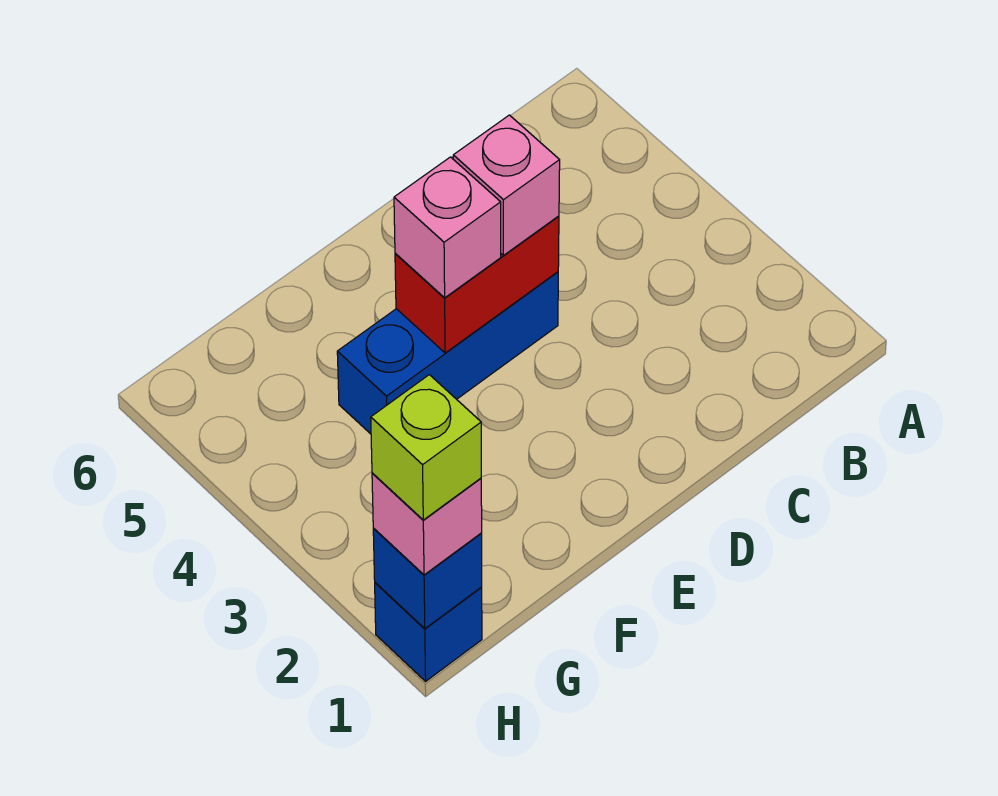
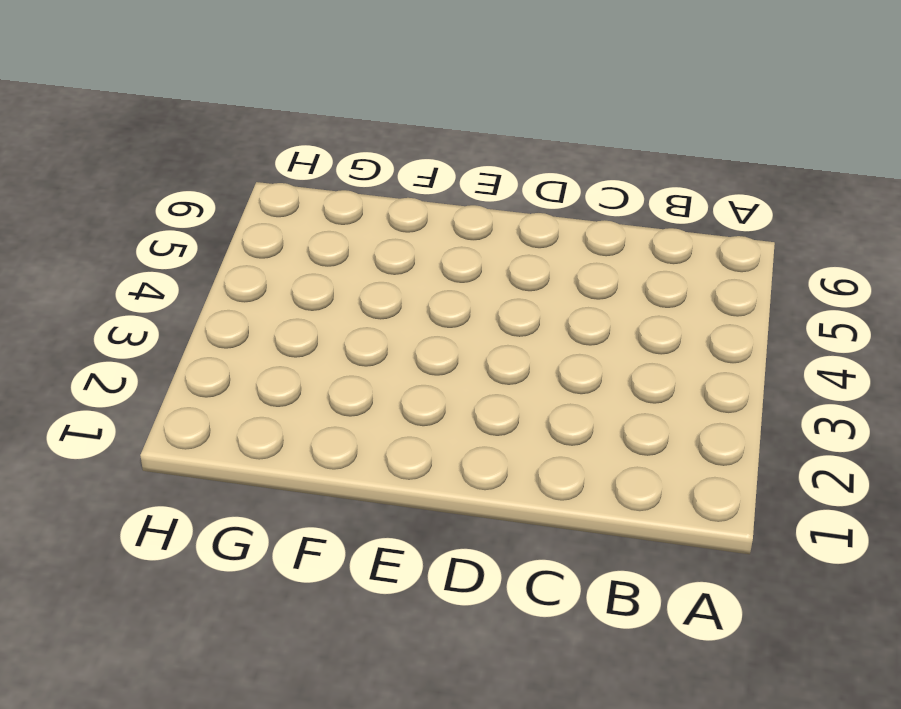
none -> blue 1x3 brick [337,272,558,434]
none -> blue 1x1 brick [375,583,482,681]

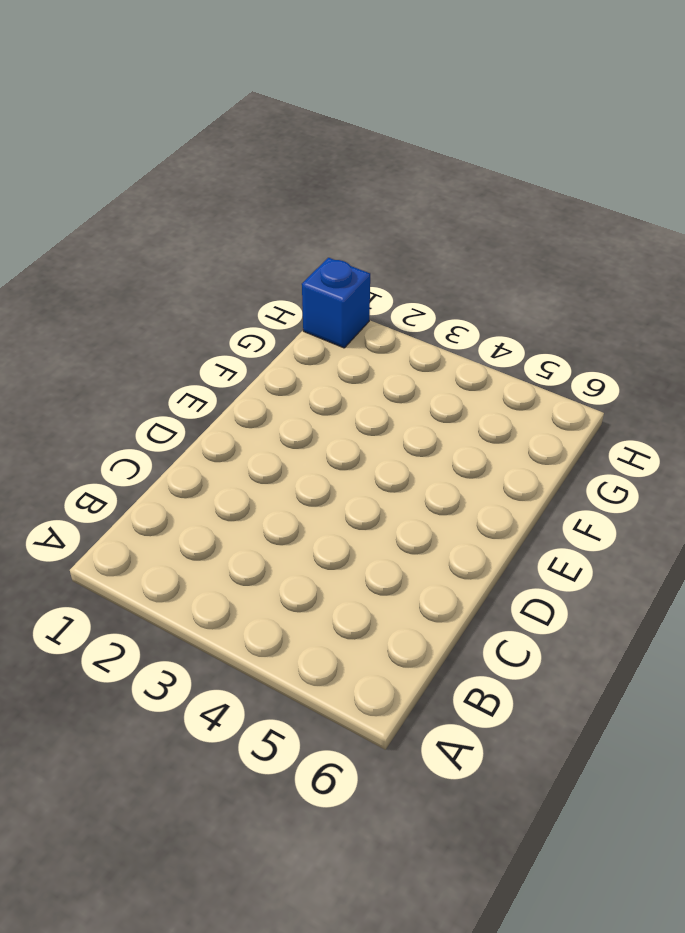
none -> blue 1x3 brick [337,272,558,434]
none -> red 1x2 brick [395,216,559,353]

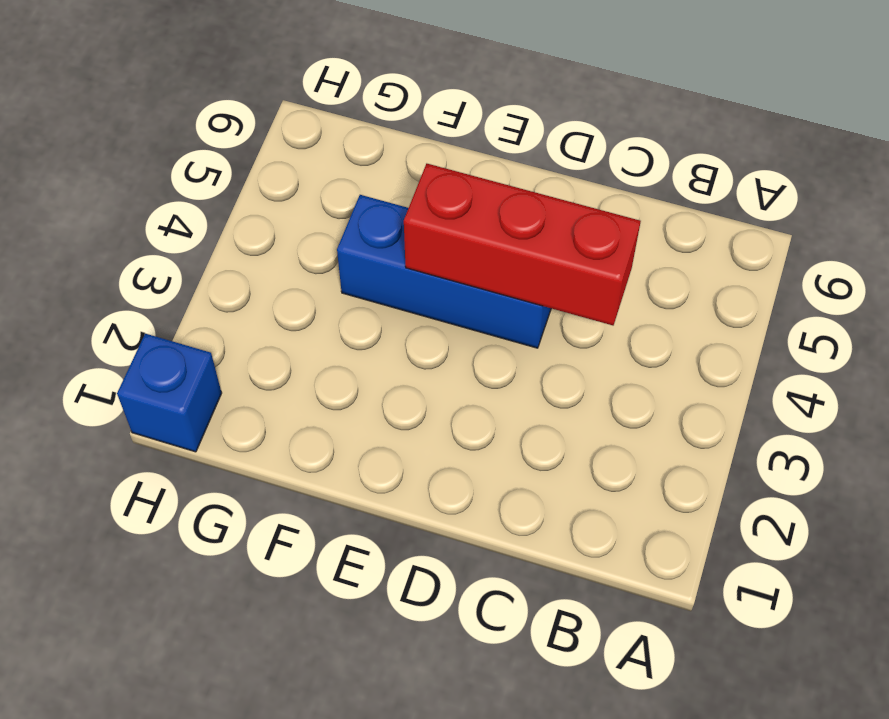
red 1x3 brick [404,164,641,325] -> red 1x2 brick [395,216,559,353]
none -> blue 1x1 brick [373,529,482,629]
none -> pink 1x1 brick [453,115,560,255]

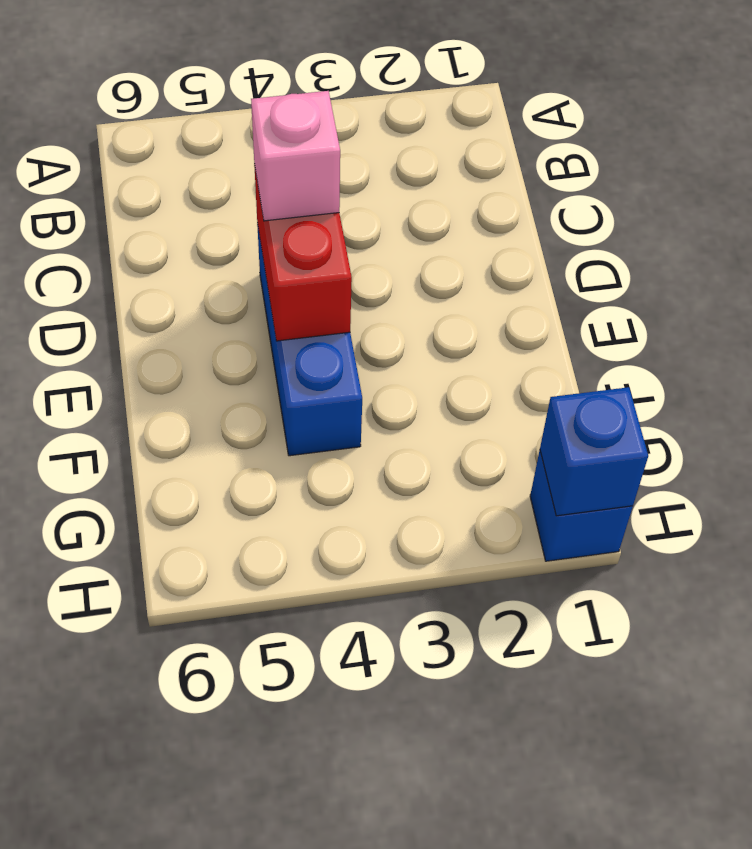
none -> pink 1x1 brick [394,157,501,298]
none -> pink 1x1 brick [372,473,482,575]

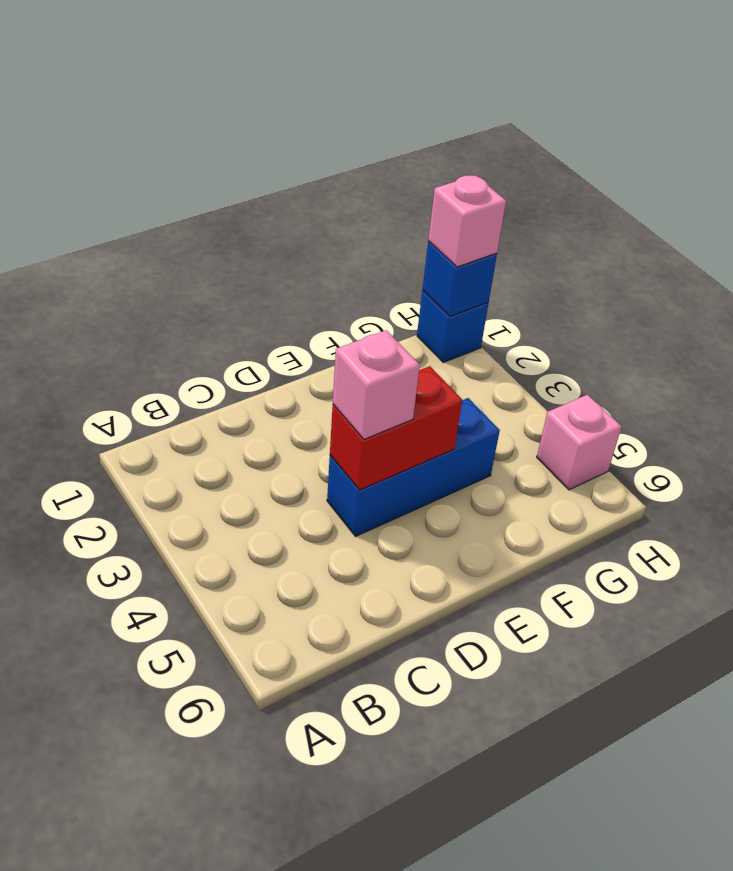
pink 1x1 brick [537,395,622,490] -> pink 1x1 brick moved to [394,157,501,298]
none -> lime 1x1 brick [371,375,481,520]

